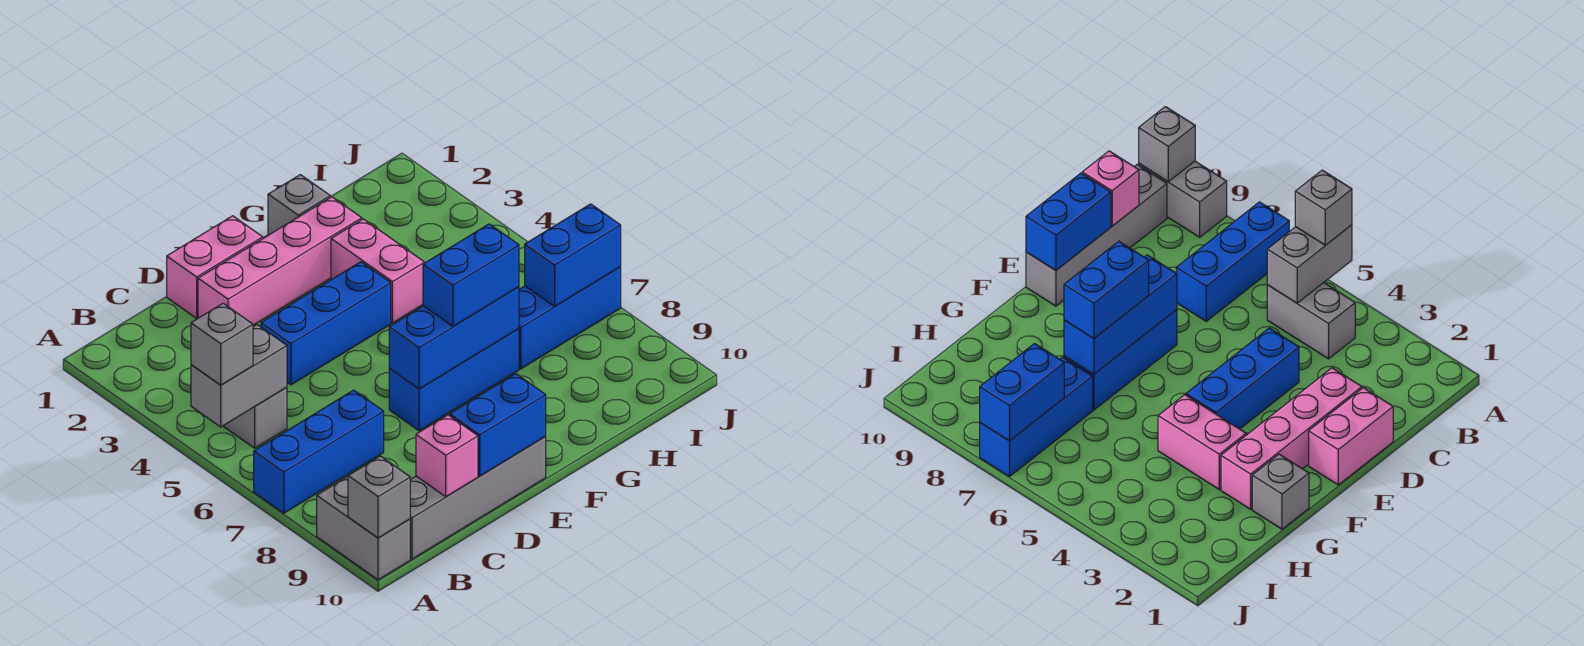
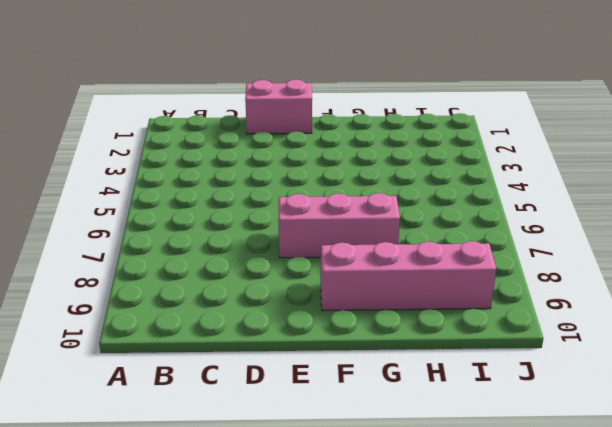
pink 1x3 brick [278,193,400,258] -> blue 1x3 brick [389,329,519,431]
pink 1x4 brick [321,241,496,311] -> pink 1x4 brick moved to [198,197,362,325]
none -> blue 1x3 brick [254,390,384,513]
none -> grey 1x2 brick [317,477,410,580]
none -> grey 1x2 brick [223,387,287,448]

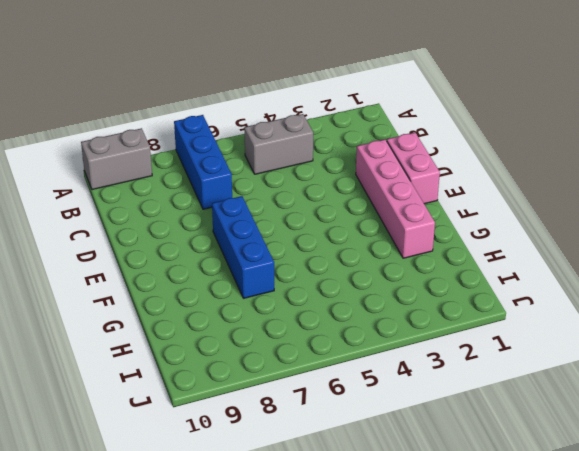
none -> grey 1x4 brick [410,436,546,559]
none -> blue 1x3 brick [261,262,391,385]
none -> grey 1x1 brick [268,175,330,235]

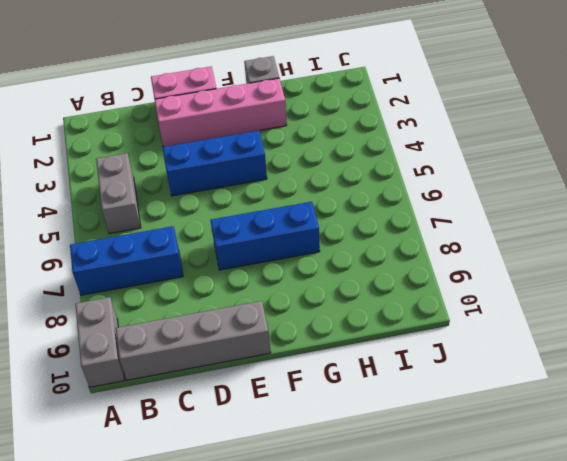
none -> pink 1x2 brick [331,219,425,323]
none -> blue 1x3 brick [519,267,621,369]
none -> grey 1x2 brick [191,325,287,427]

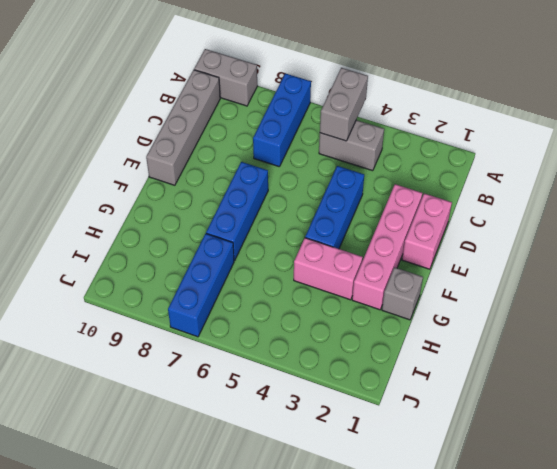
none -> grey 1x1 brick [348,456,410,538]
none -> pink 1x1 brick [416,415,478,497]
none -> blue 1x2 brick [450,374,546,476]

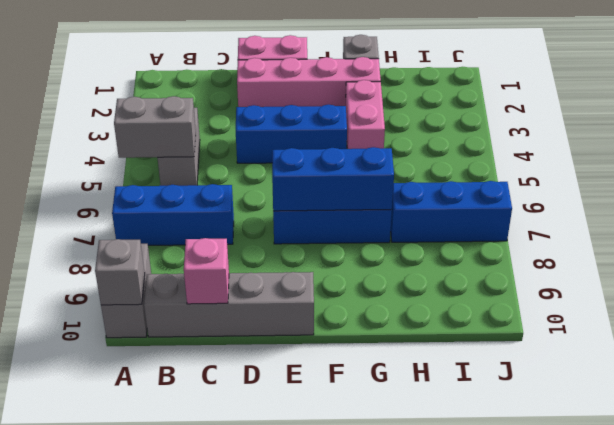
none -> blue 1x2 brick [450,374,546,476]
none -> blue 1x2 brick [525,204,621,306]
none -> grey 1x1 brick [191,303,253,385]

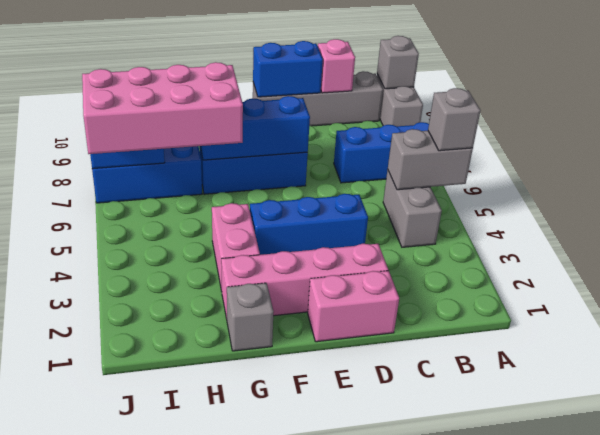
pink 2x4 brick [82,62,243,154] -> blue 1x2 brick [423,224,519,326]

